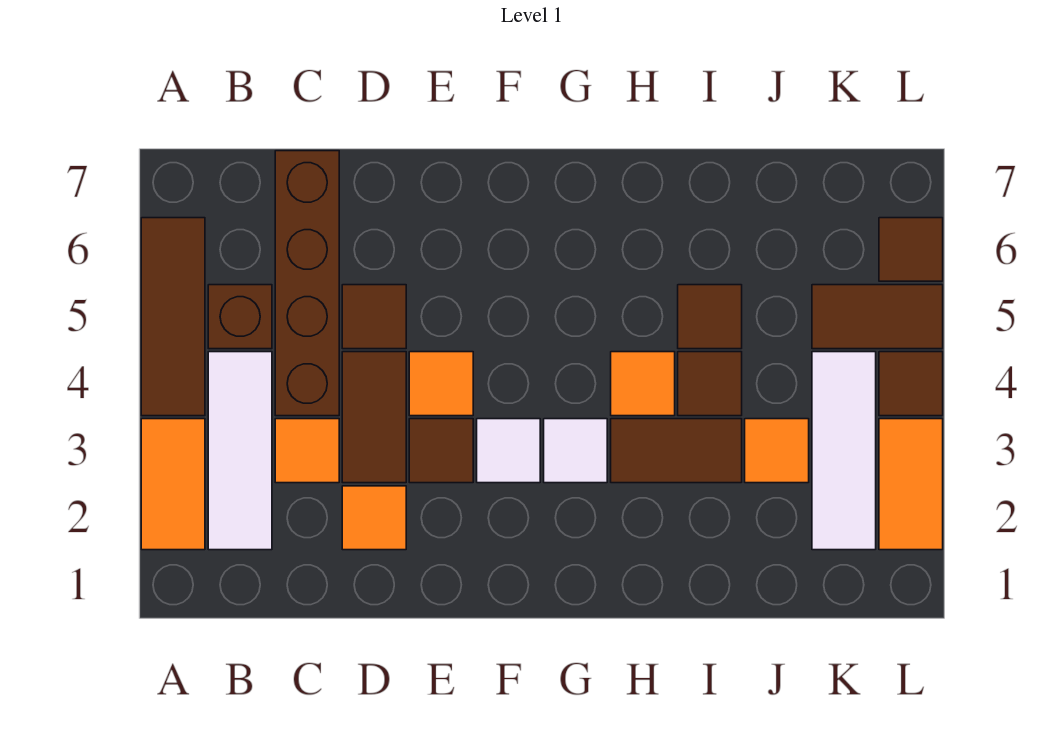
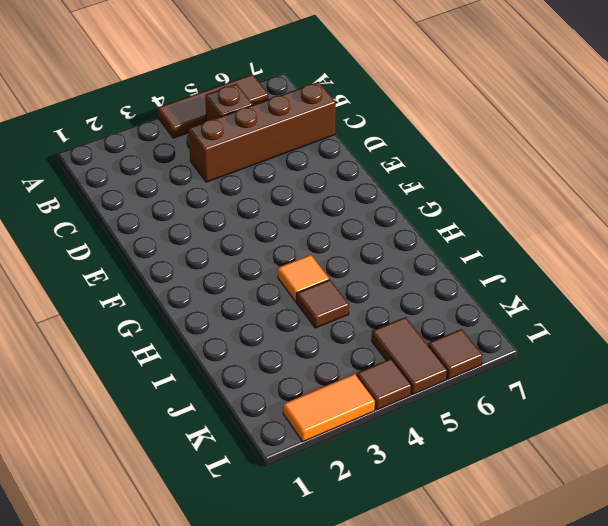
none -> orange 1x2 tile [141,419,205,550]
none -> white 1x3 tile [208,352,272,550]
none -> orange 1x1 tile [275,419,339,483]

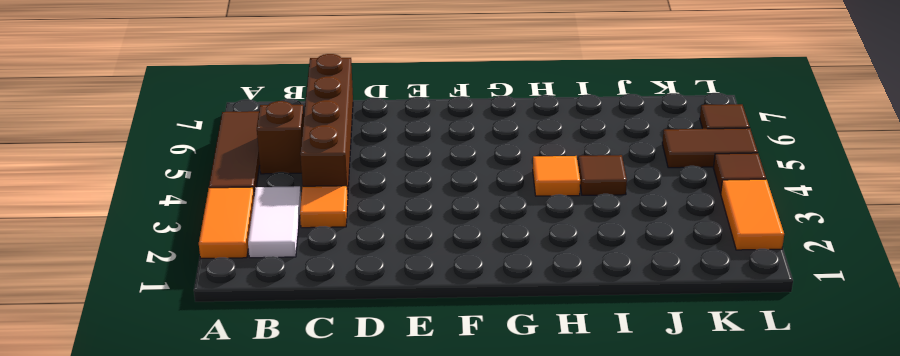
white 1x2 tile [248,186,301,258] -> white 1x3 tile [208,352,272,550]
none -> orange 1x1 tile [342,486,406,550]
none -> brown 1x2 tile [342,352,406,483]
none -> brown 1x1 tile [342,285,406,349]

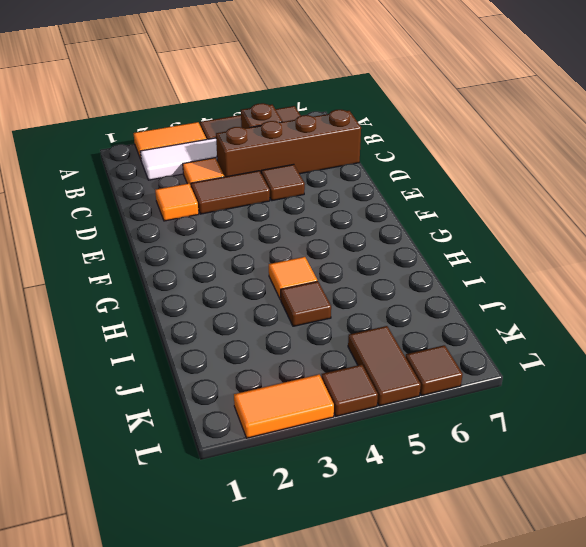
none -> brown 1x1 tile [409,419,473,483]
none -> orange 1x1 tile [409,352,473,416]
none -> white 1x1 tile [477,419,540,483]

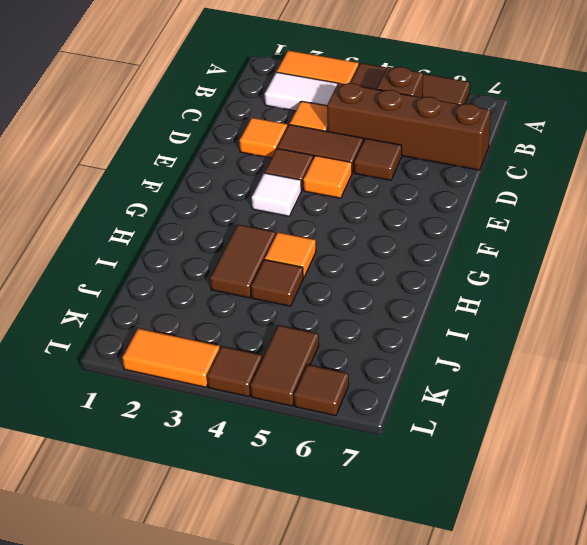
none -> white 1x1 tile [544,419,607,483]
none -> brown 1x1 tile [678,285,742,349]
none -> orange 1x1 tile [745,419,809,483]

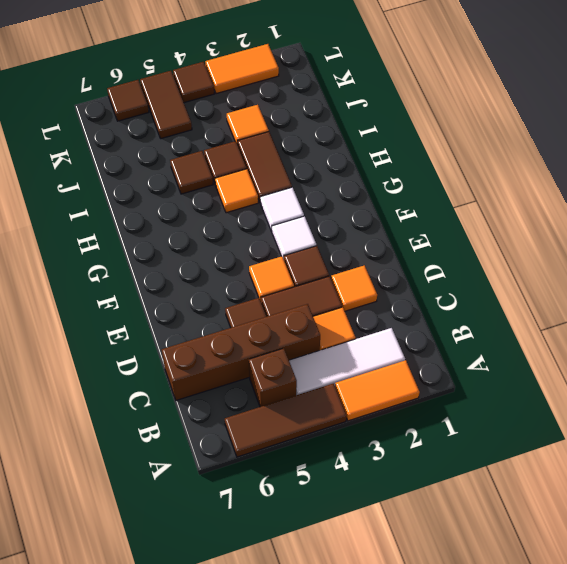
none -> white 1x3 tile [812,352,876,550]

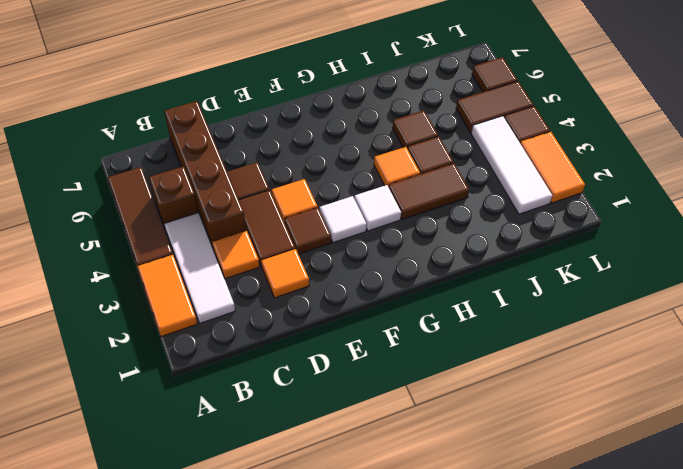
none -> orange 1x1 tile [745,419,809,483]

